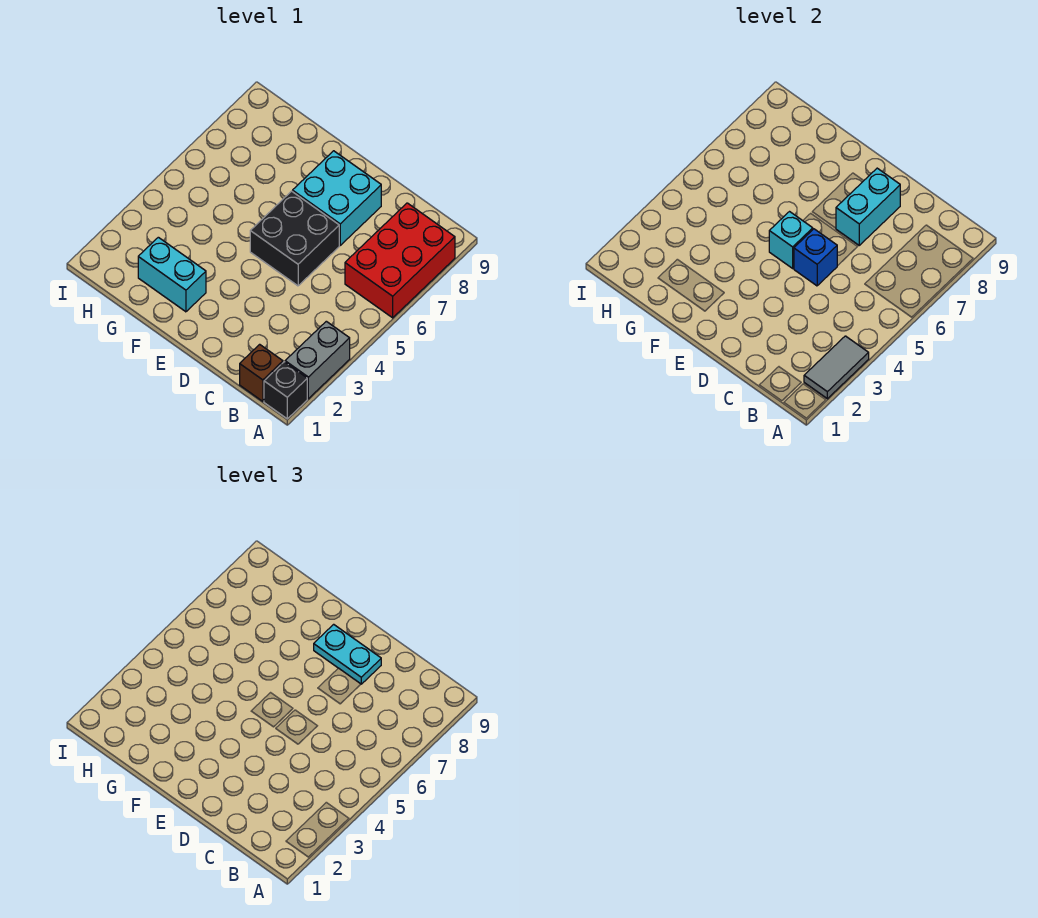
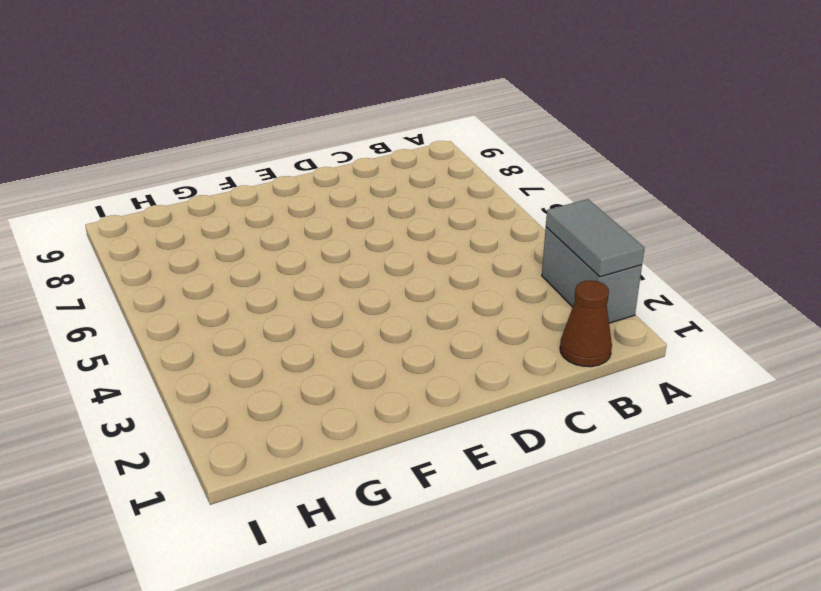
brown 1x1 cone [560,280,612,367] -> brown 1x1 brick [240,344,283,401]
none -> black 1x1 brick [264,362,307,419]
none -> red 2x3 brick [345,203,455,318]
none -> black 2x2 brick [250,191,339,286]

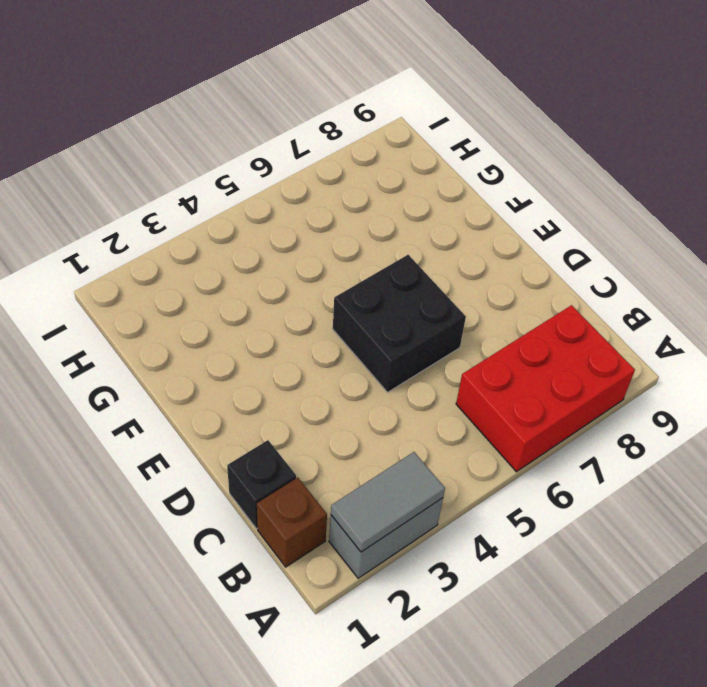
black 1x1 brick [227,440,296,529] -> black 1x1 brick moved to [264,362,307,419]
none -> cyan 2x2 brick [293,151,381,245]
none -> cyan 1x2 brick [138,237,206,312]
none -> blue 1x1 brick [794,229,837,286]

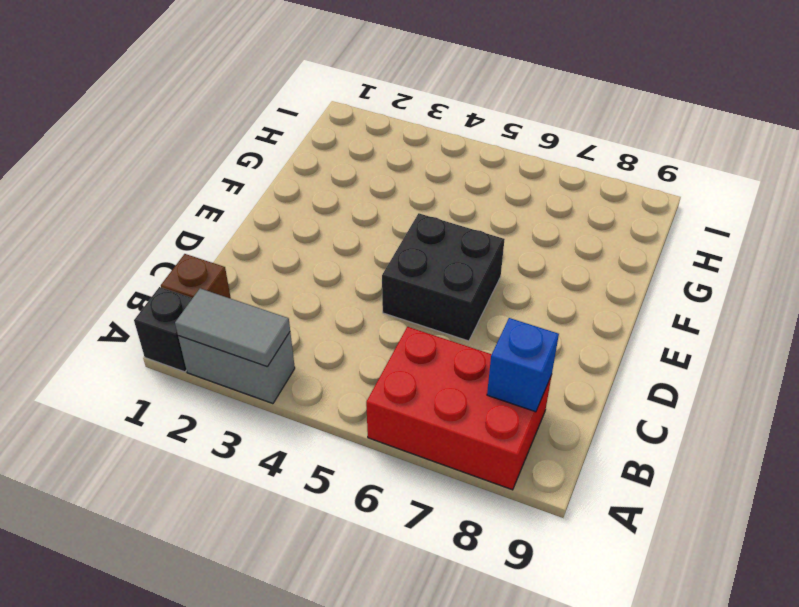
blue 1x1 brick [487,318,559,412] -> blue 1x1 brick moved to [794,229,837,286]
none -> cyan 2x2 brick [293,151,381,245]
none -> cyan 1x2 brick [138,237,206,312]
none -> cyan 1x2 brick [836,168,900,245]

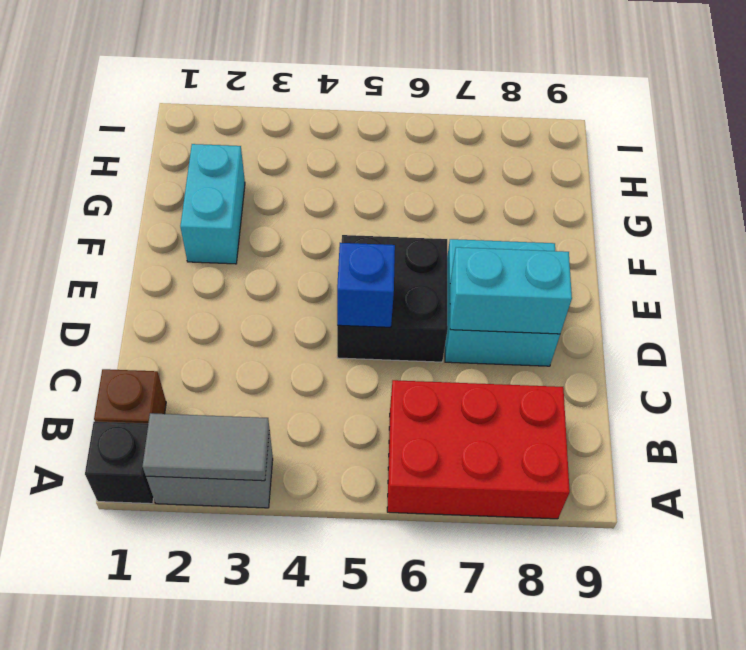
none -> cyan 1x1 brick [769,212,813,268]
none -> cyan 1x2 plate [314,624,381,684]

